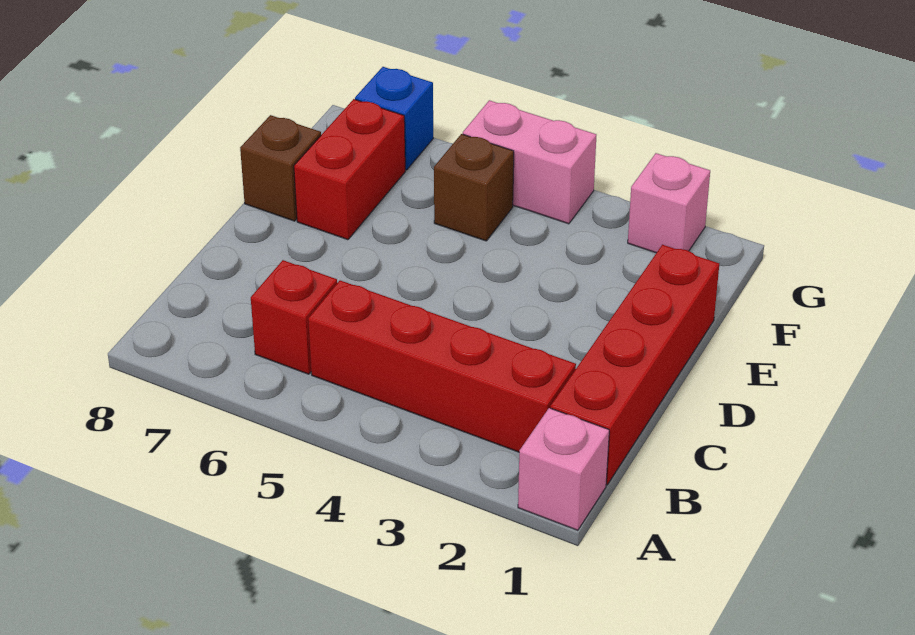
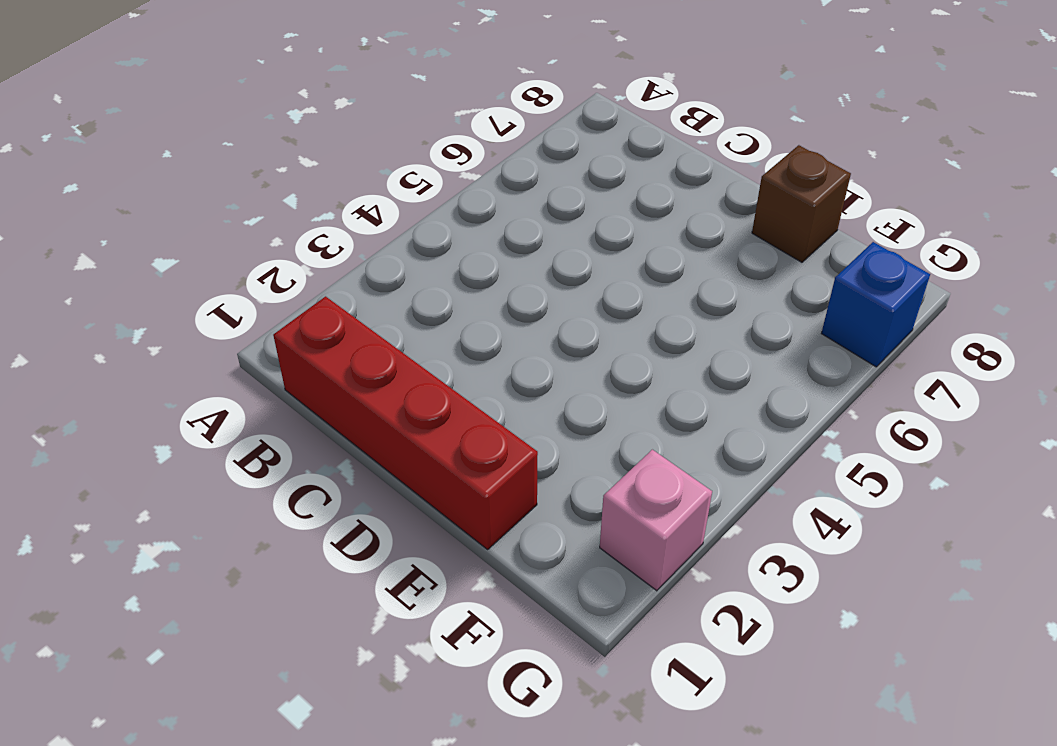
none -> pink 1x1 brick [518,408,609,530]
none -> red 1x4 brick [308,280,576,452]

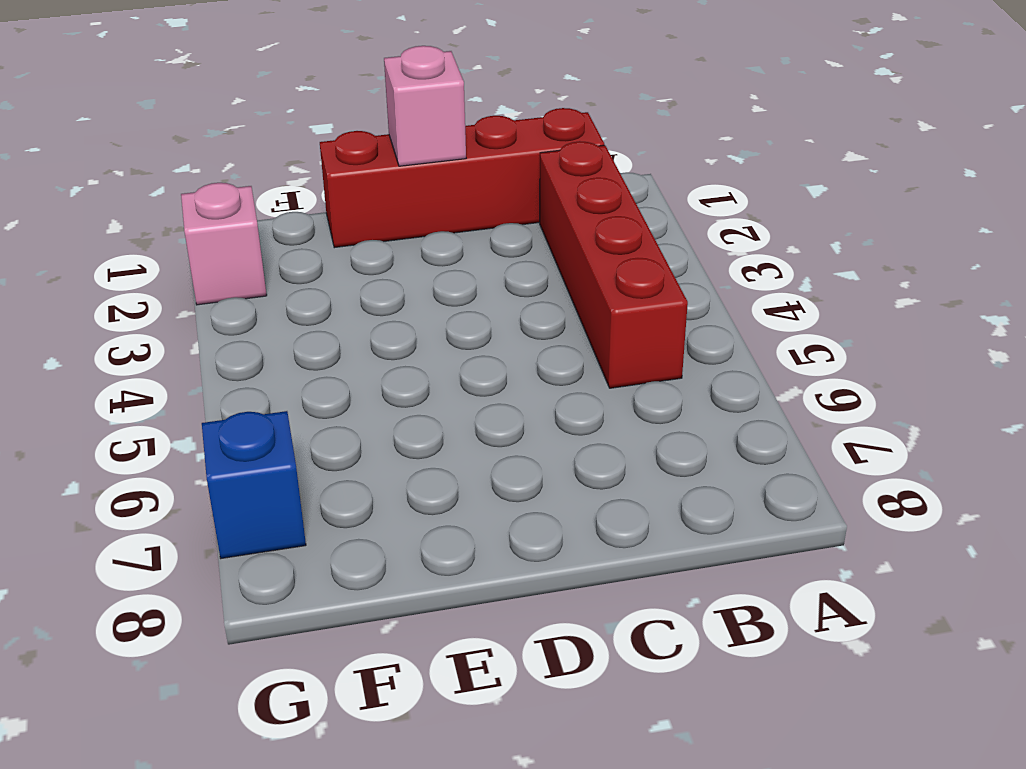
pink 1x1 brick [384,46,466,166] -> pink 1x1 brick moved to [518,408,609,530]
none -> red 1x1 brick [251,260,337,374]
none -> red 1x2 brick [294,99,405,240]

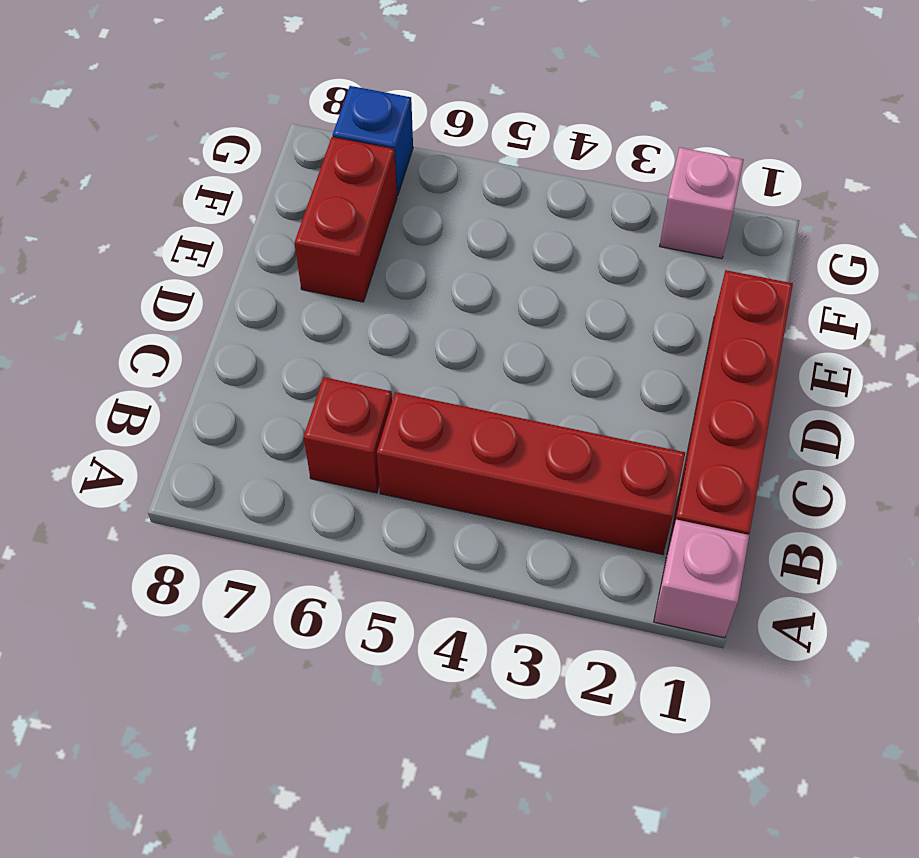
none -> brown 1x1 brick [240,115,321,221]
none -> brown 1x1 brick [434,134,514,241]

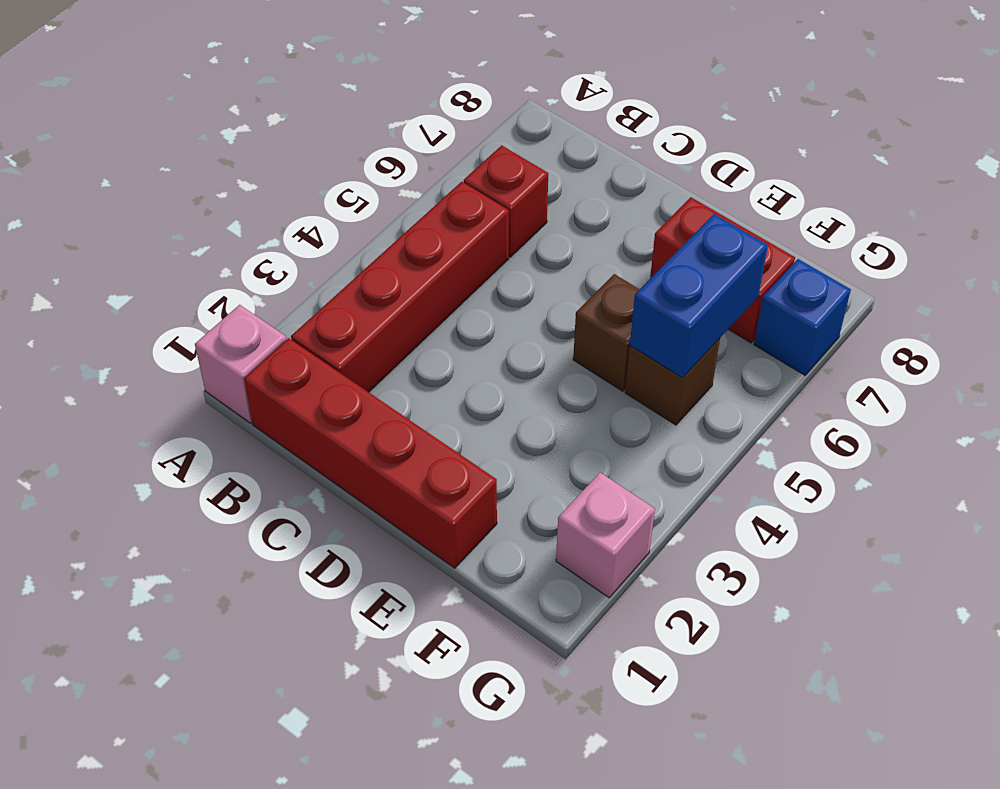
brown 1x1 brick [573,274,640,391] -> brown 1x1 brick moved to [240,115,321,221]
blue 1x2 brick [630,214,768,378] -> none
none -> pink 1x2 brick [463,100,596,224]

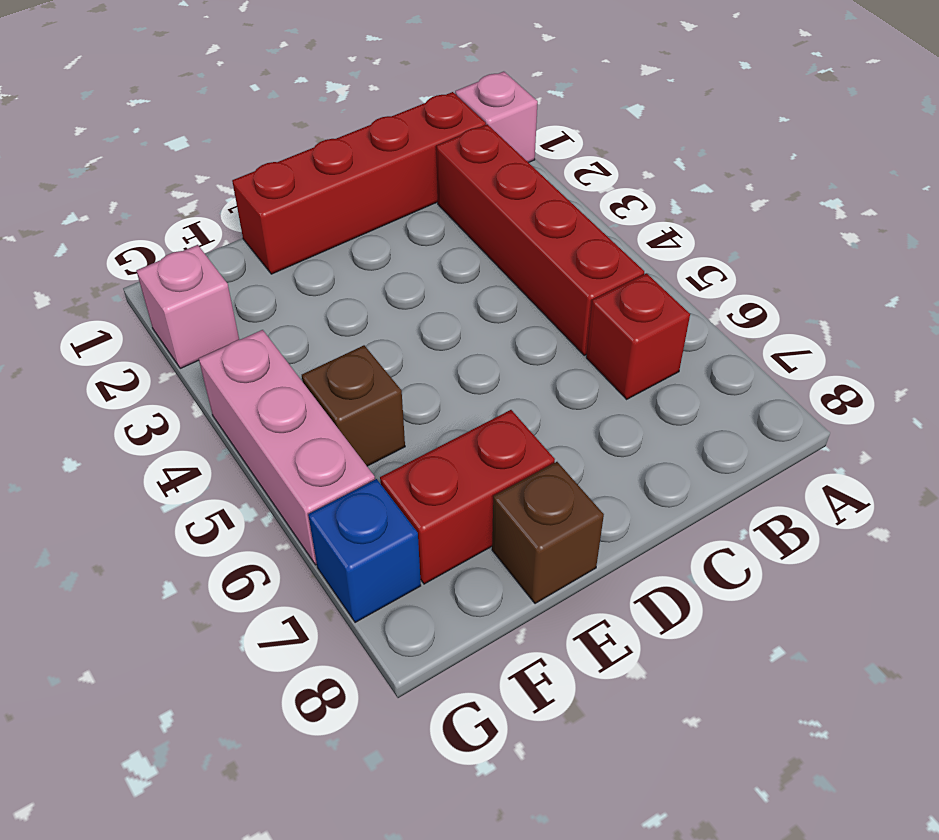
pink 1x3 brick [199,330,375,565] -> pink 1x2 brick [463,100,596,224]

